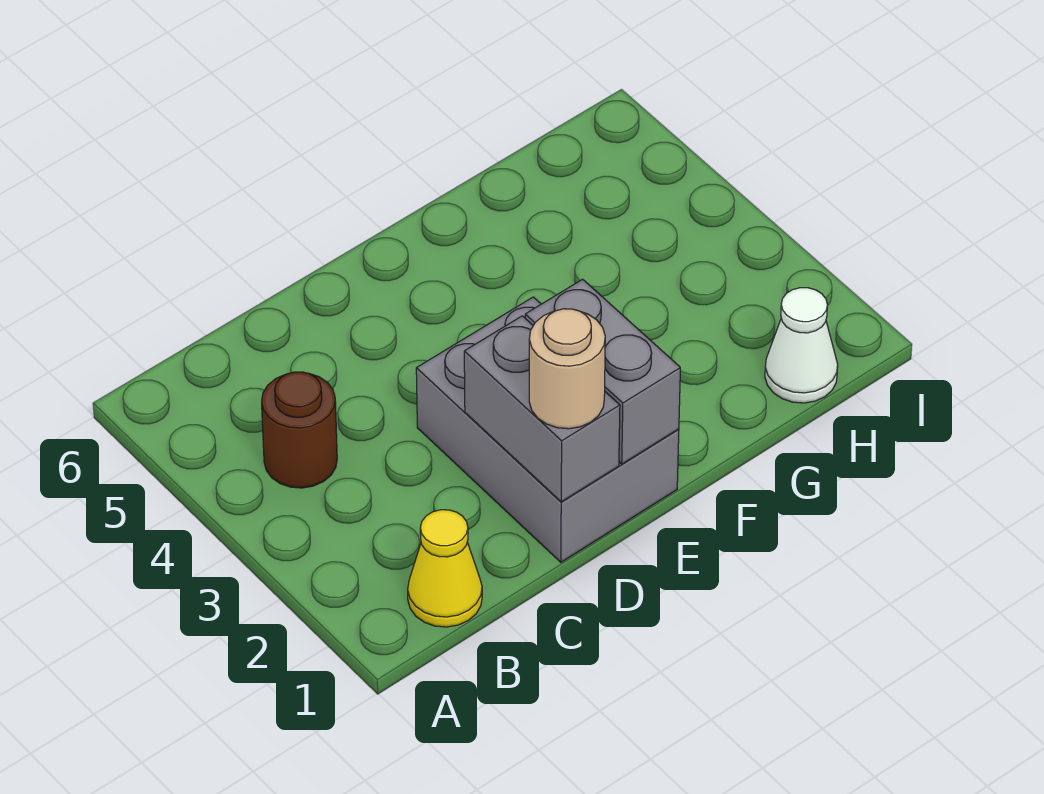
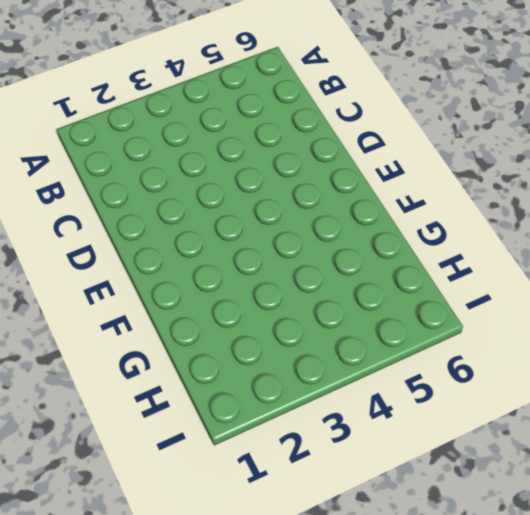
none -> yellow 1x1 cone [408,510,482,627]
none -> brown 1x1 round brick [262,372,337,488]

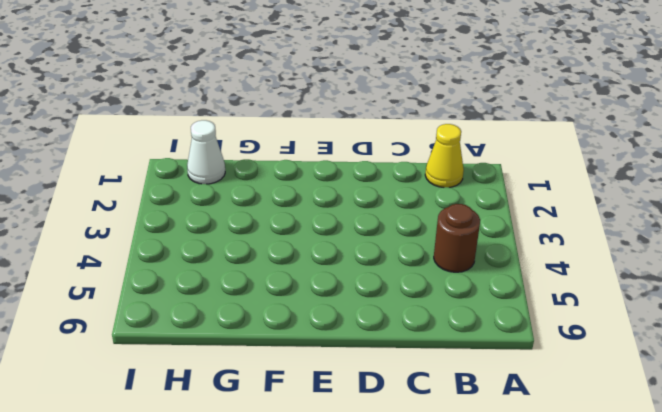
none -> grey 2x3 brick [416,297,679,562]
none -> grey 1x2 brick [464,316,620,502]

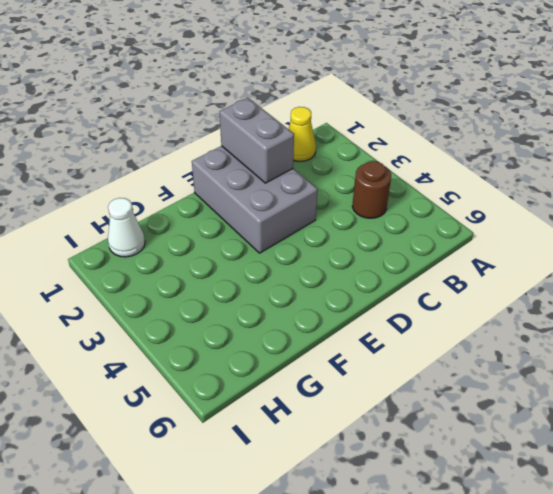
none -> grey 1x2 brick [525,279,680,464]
none -> tan 1x1 round brick [529,309,605,429]

